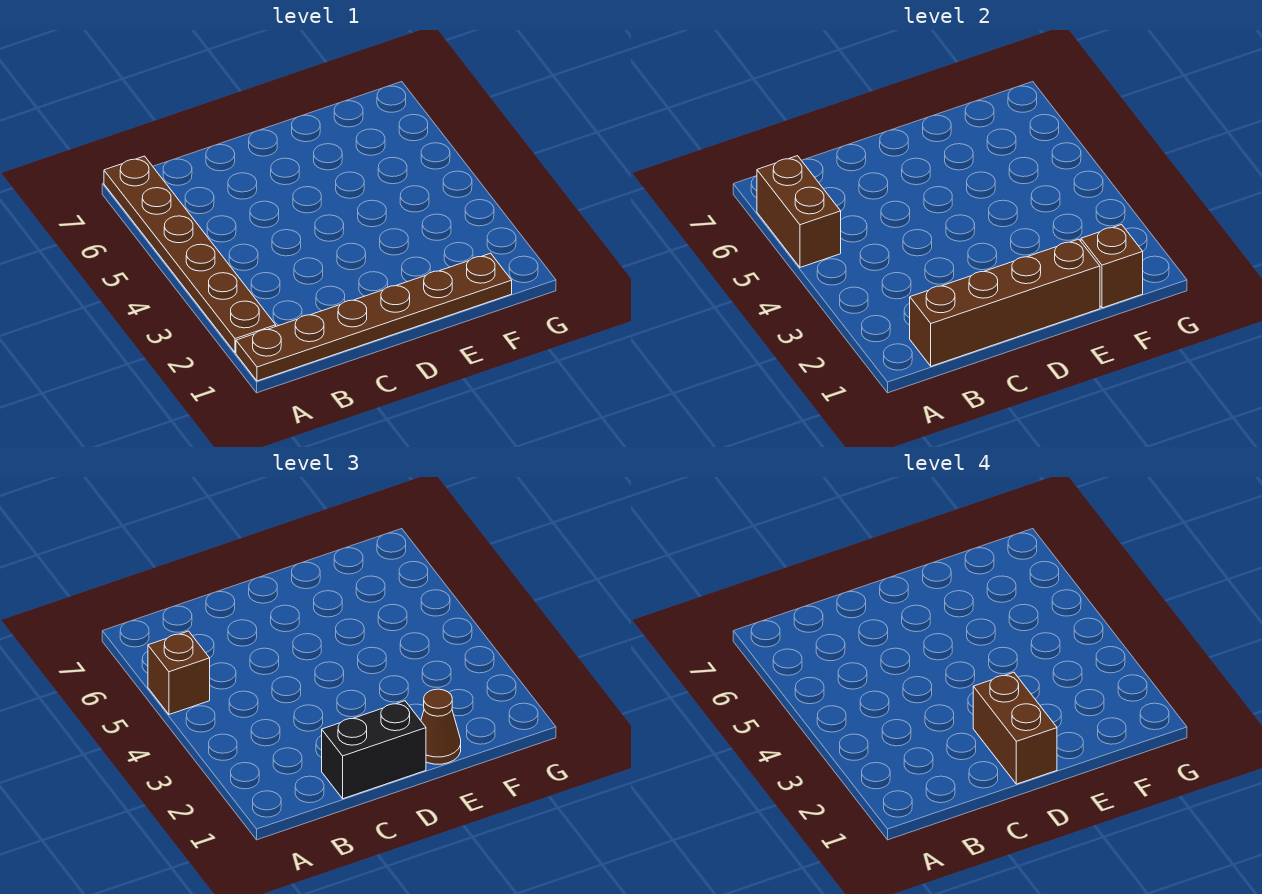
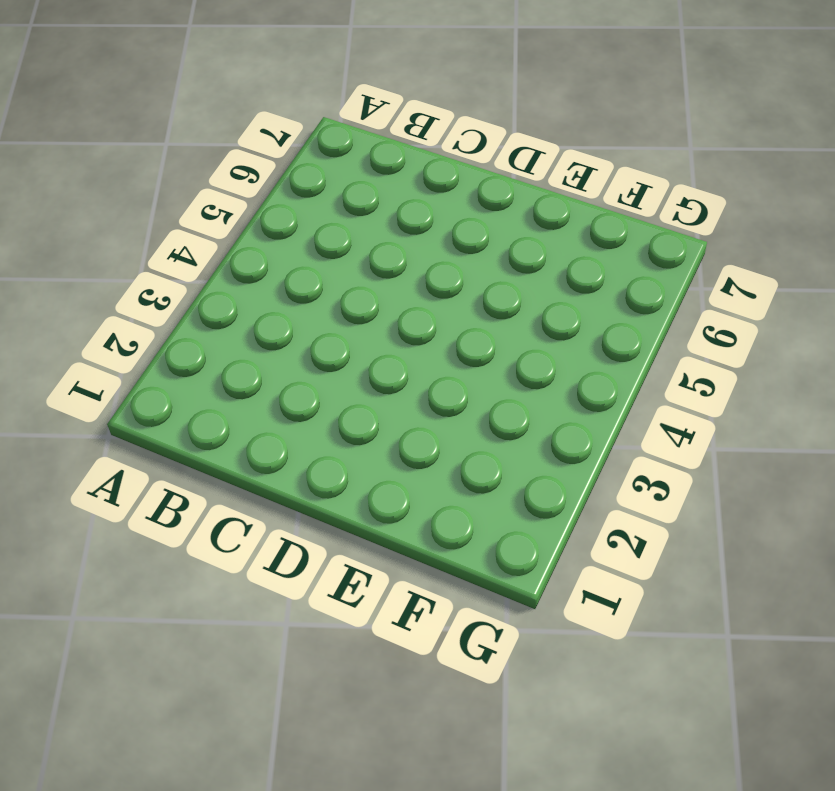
none -> brown 1x6 plate [236,253,512,381]
none -> brown 1x6 plate [104,156,276,353]

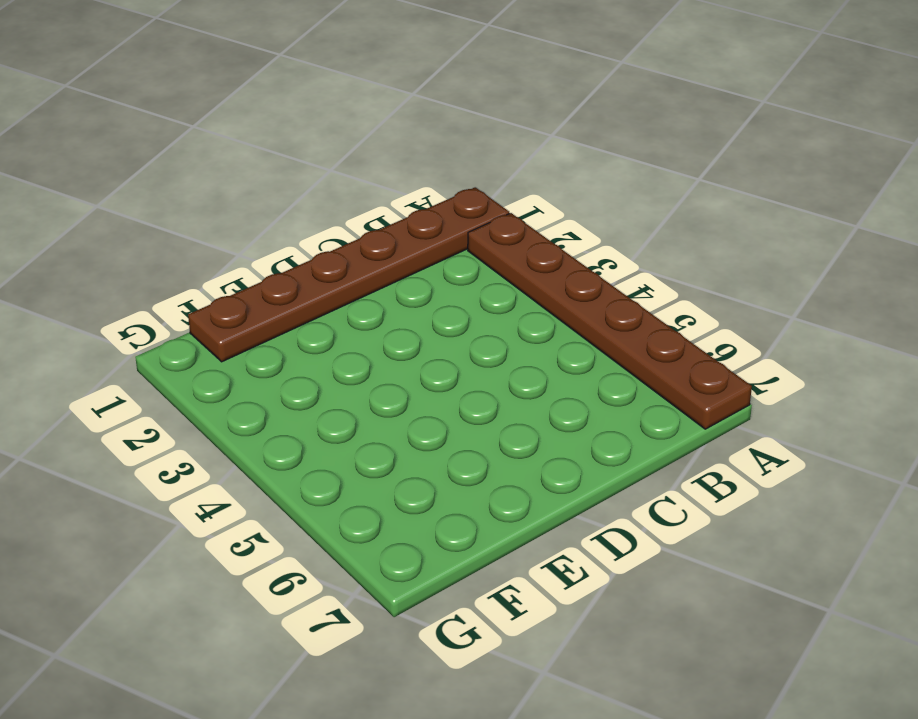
none -> brown 1x2 brick [757,156,841,267]
none -> brown 1x4 brick [910,239,1100,366]

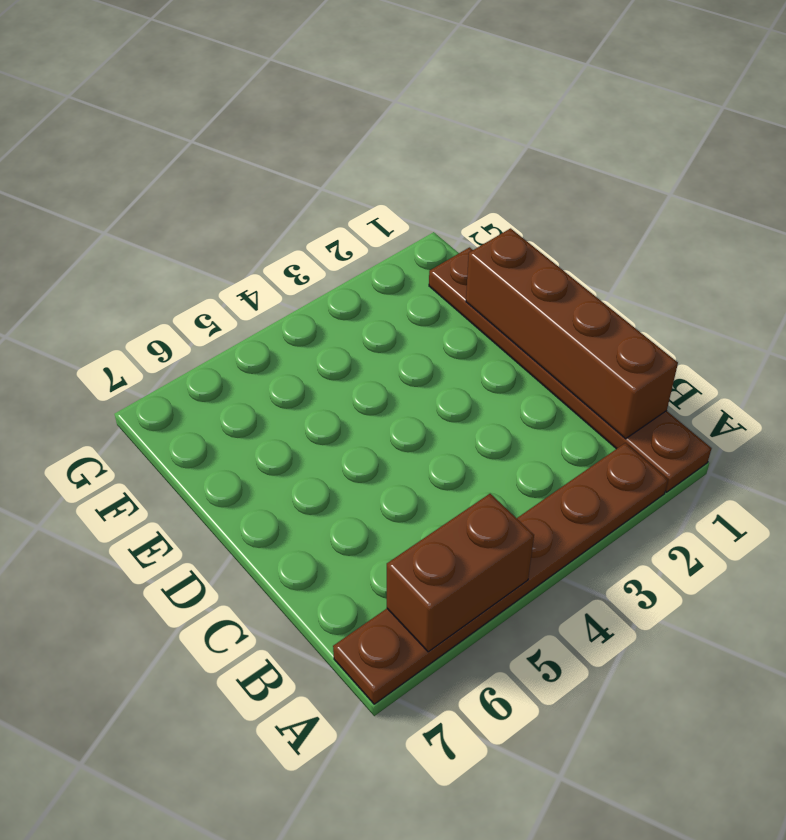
none -> brown 1x1 brick [1081,225,1143,308]
none -> brown 1x1 brick [148,631,210,714]

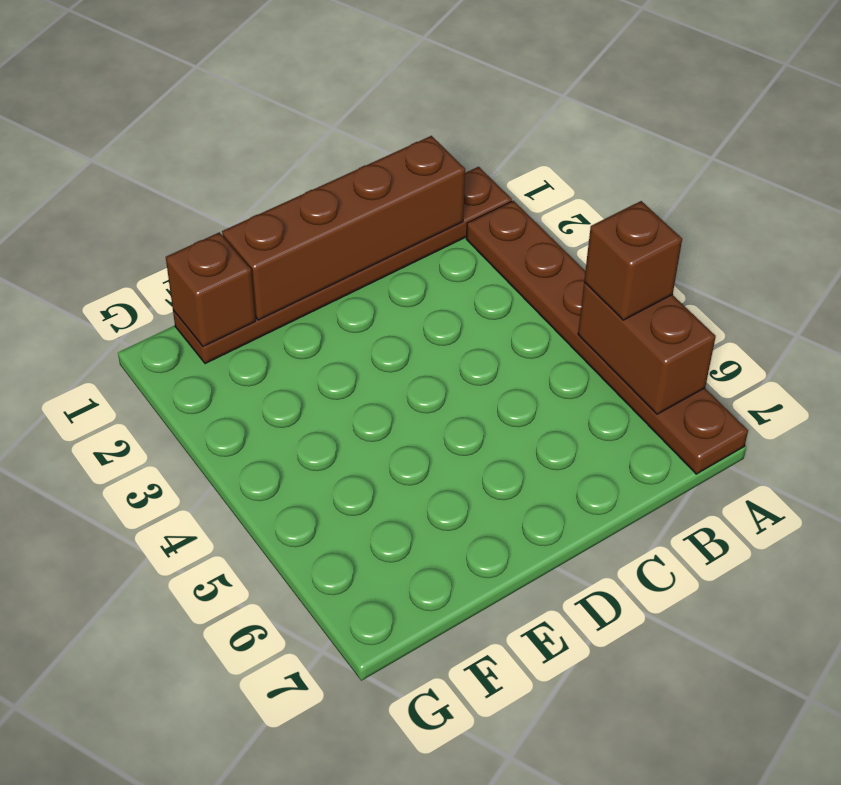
none -> black 1x2 brick [322,701,426,799]
none -> brown 1x1 cone [421,689,461,764]

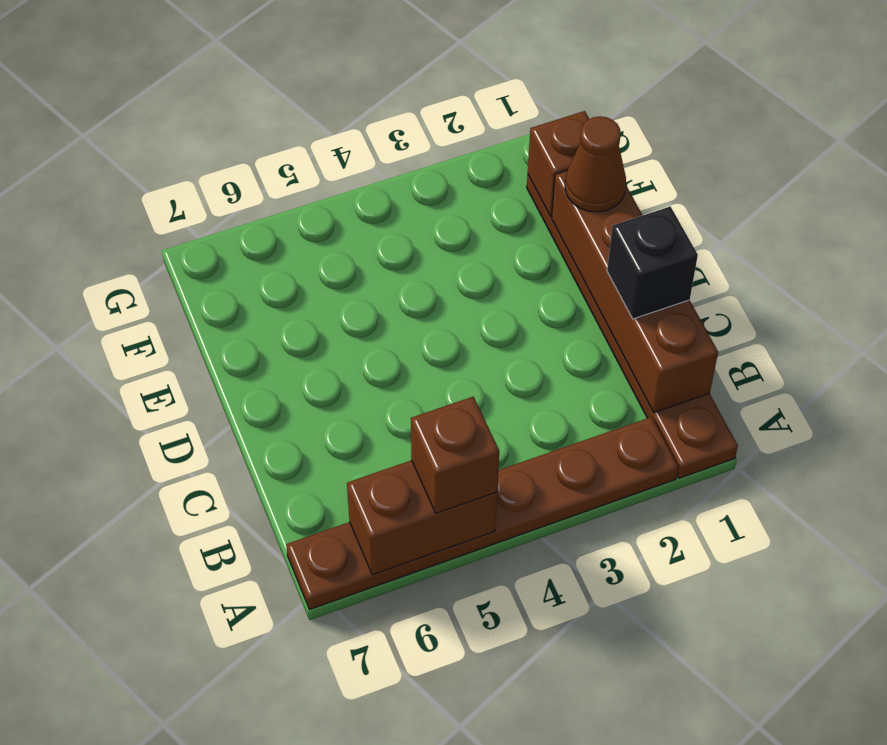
black 1x1 brick [607,206,698,319] -> black 1x2 brick [322,701,426,799]
none -> brown 1x2 brick [973,672,1057,784]

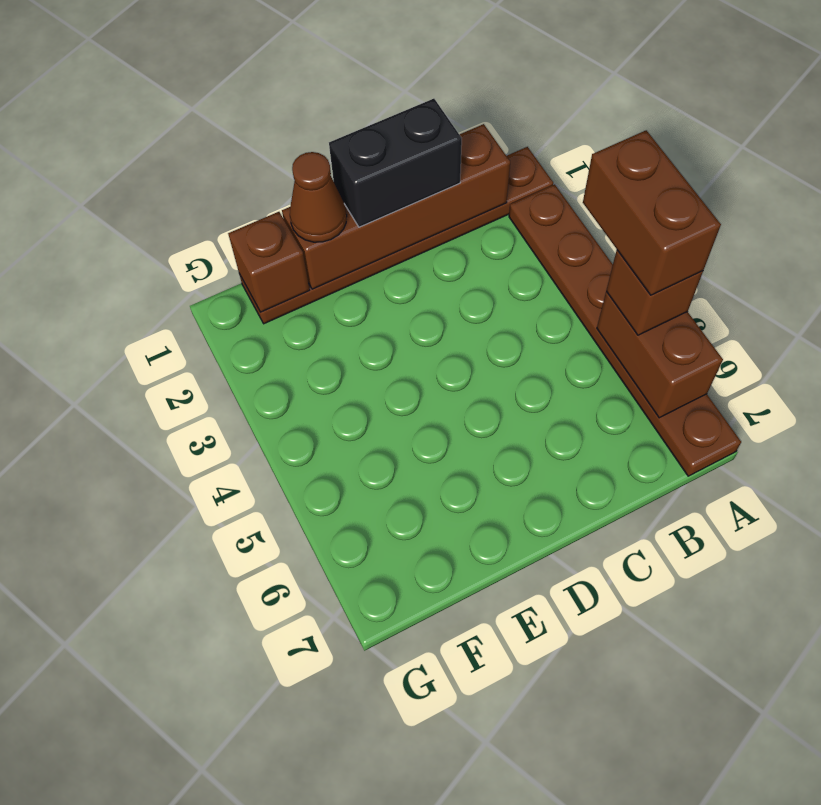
brown 1x2 brick [583,130,721,295] -> brown 1x2 brick moved to [973,672,1057,784]

